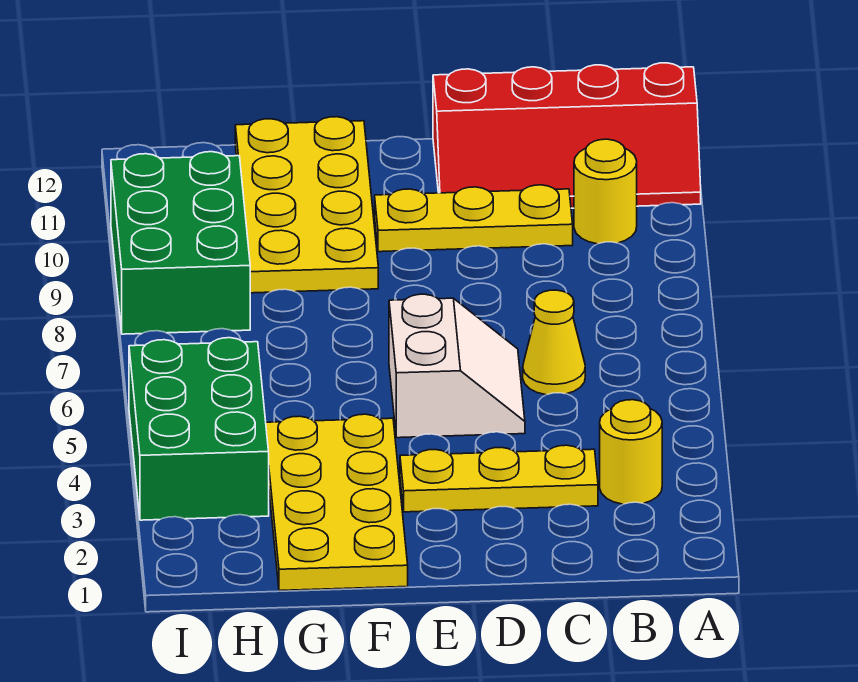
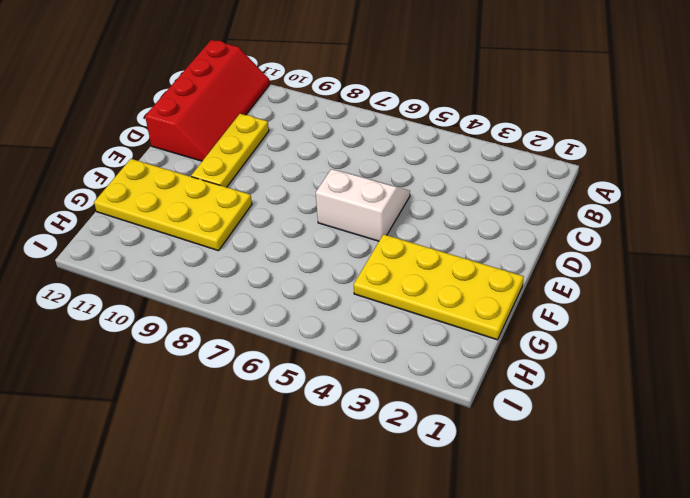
none -> yellow 1x1 round brick [600,400,662,504]
none -> yellow 1x1 round brick [574,139,637,244]

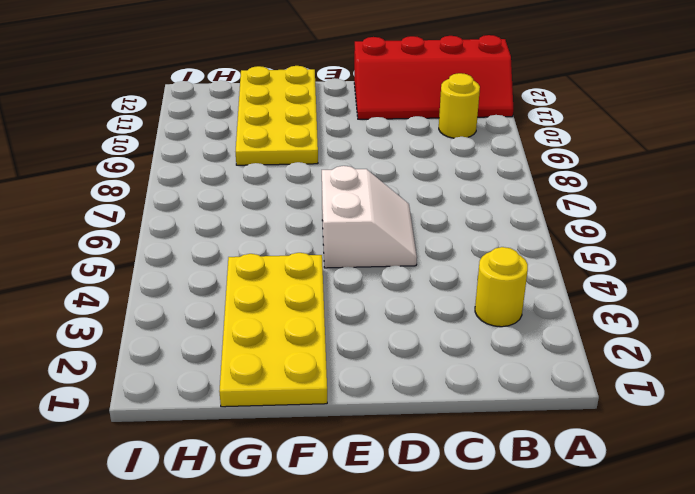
none -> yellow 1x3 plate [400,445,598,512]
none -> yellow 1x1 cone [523,290,585,395]

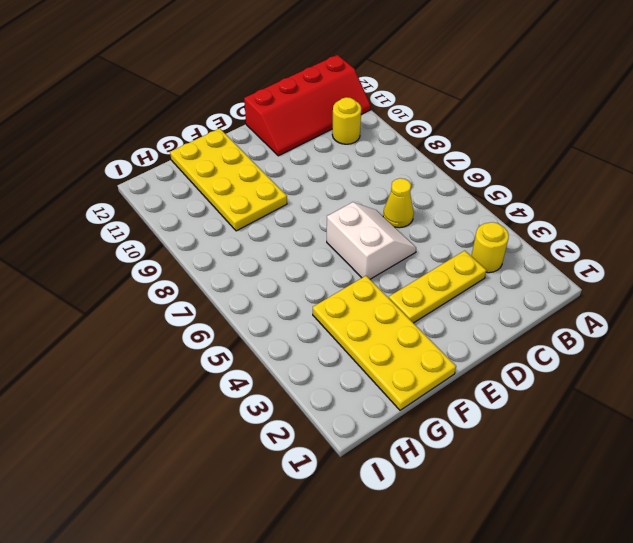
none -> yellow 1x3 plate [375,185,573,252]
none -> green 2x3 brick [129,338,269,520]

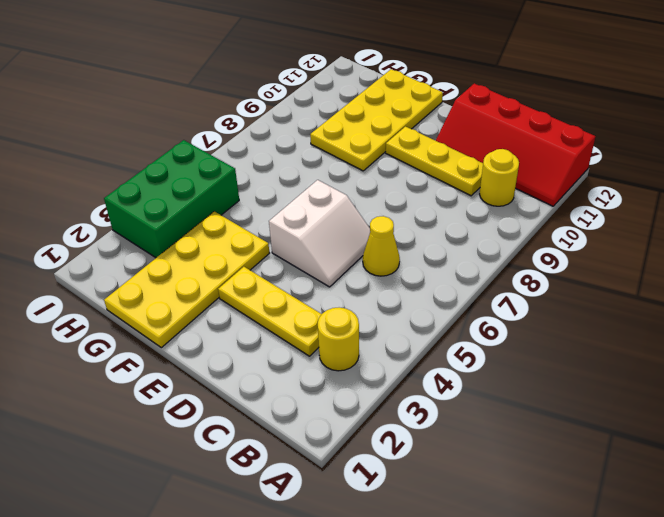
none -> green 2x3 brick [111,152,250,334]

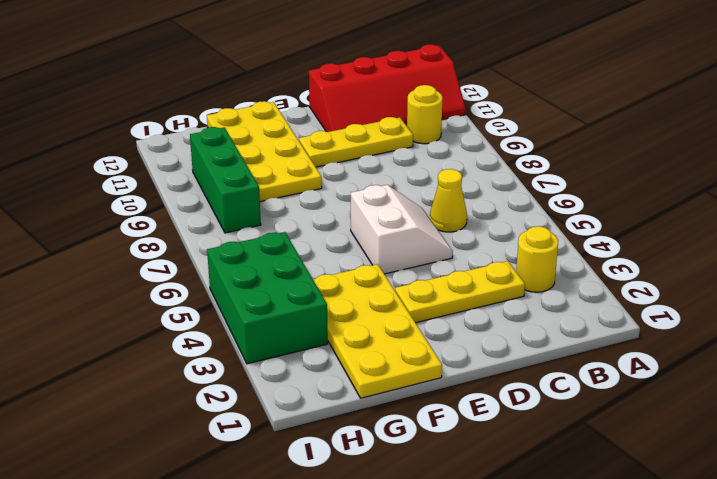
green 1x3 brick [190,127,261,233] -> green 2x3 brick [111,152,250,334]

